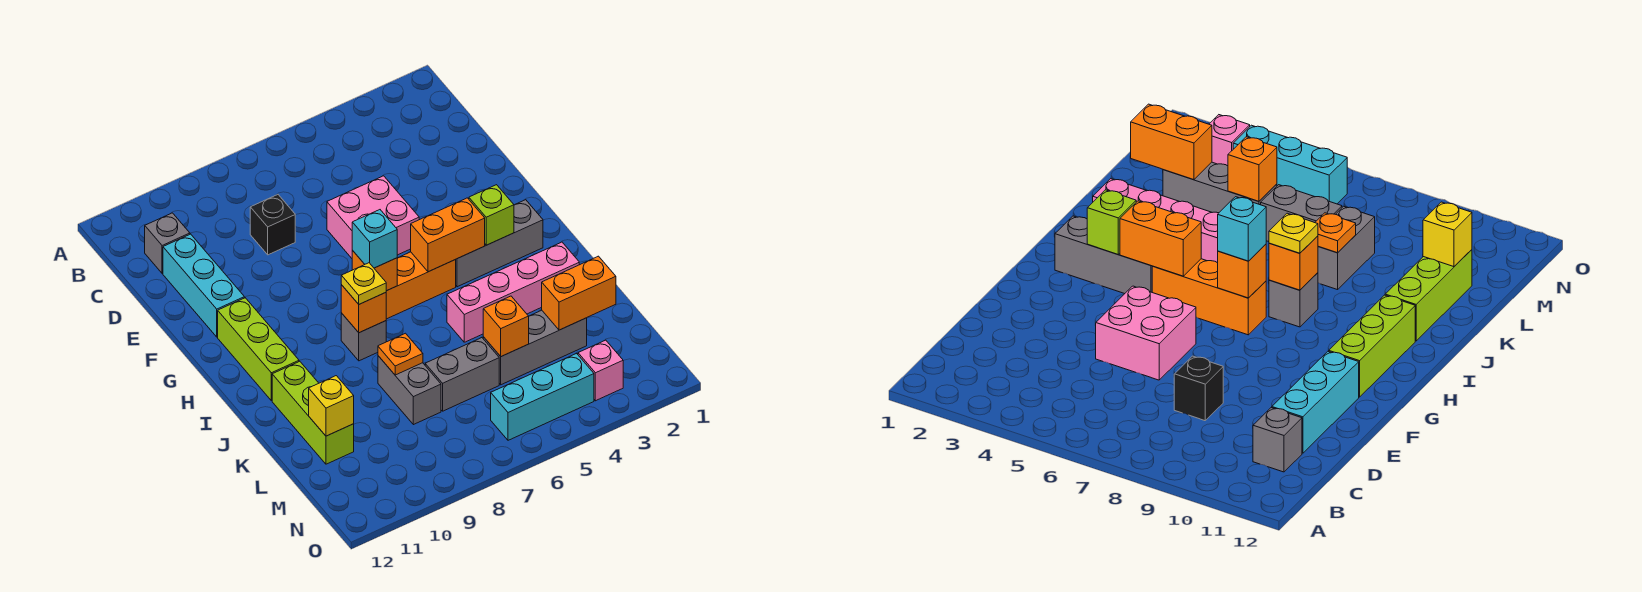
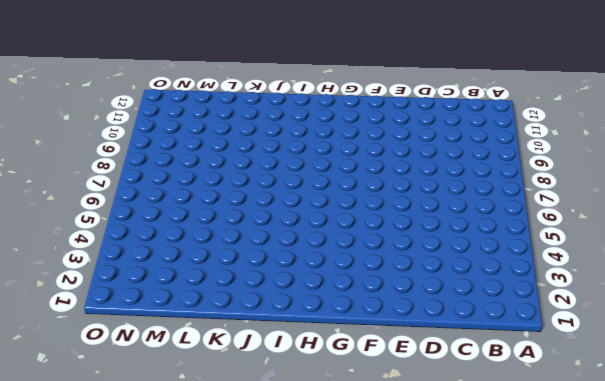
none -> grey 1x1 brick [145,213,190,273]
none -> black 1x1 brick [250,195,295,255]
none -> cyan 1x3 brick [163,234,244,337]

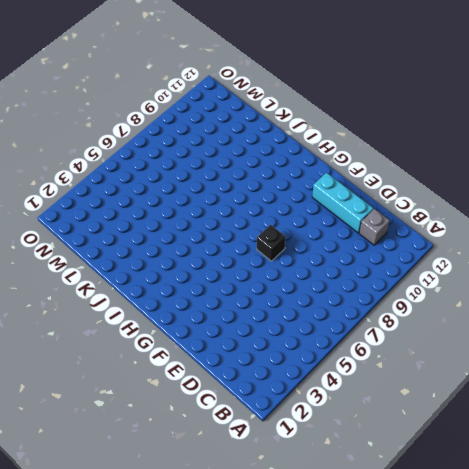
black 1x1 brick [257,225,286,261] -> black 1x1 brick moved to [250,195,295,255]
none -> pink 2x2 brick [327,176,419,258]
none -> lime 1x3 brick [218,298,299,401]
none -> grey 1x3 brick [456,200,543,287]

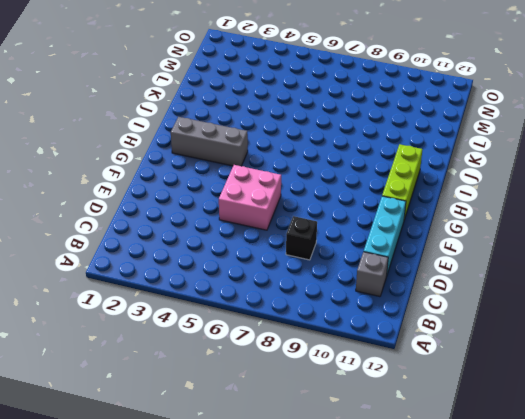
none -> orange 1x3 brick [386,252,456,319]
none -> grey 1x1 brick [341,313,386,361]
none -> pink 1x4 brick [447,242,579,342]

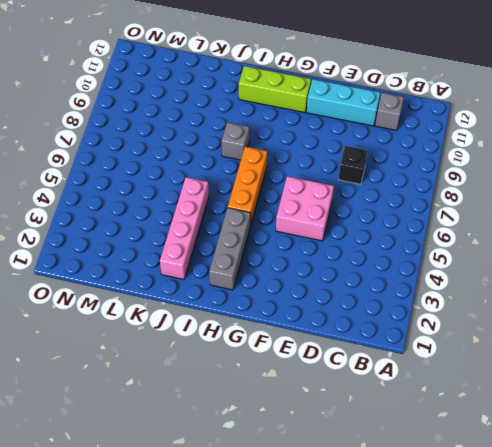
none -> lime 1x3 brick [272,361,354,464]
none -> grey 1x2 brick [378,356,441,425]
none -> grey 1x3 brick [483,310,587,385]

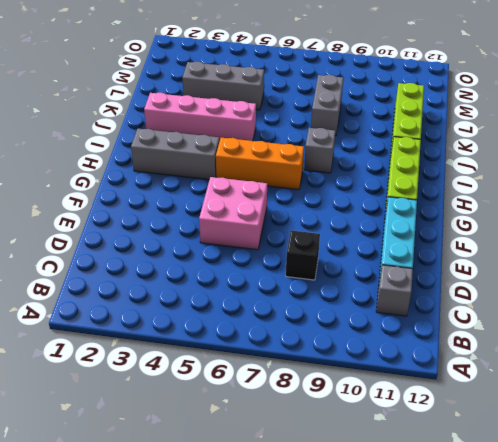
none -> grey 1x2 brick [425,338,499,411]
none -> pink 1x1 brick [578,340,623,401]
none -> cyan 1x3 brick [491,353,594,440]

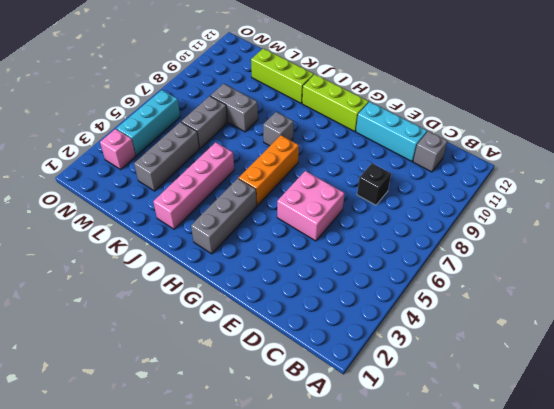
none -> lime 1x1 brick [469,185,514,245]
none -> orange 1x2 brick [411,198,485,272]
none -> orange 1x1 brick [352,250,397,291]

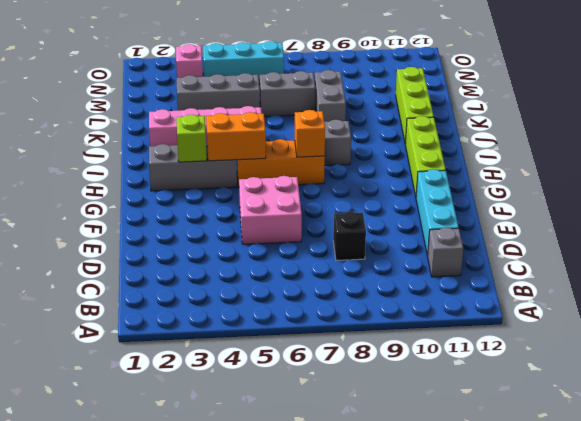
none -> orange 1x1 brick [341,285,386,333]
none -> orange 1x1 plate [378,333,423,375]
none -> orange 1x2 brick [542,256,616,330]

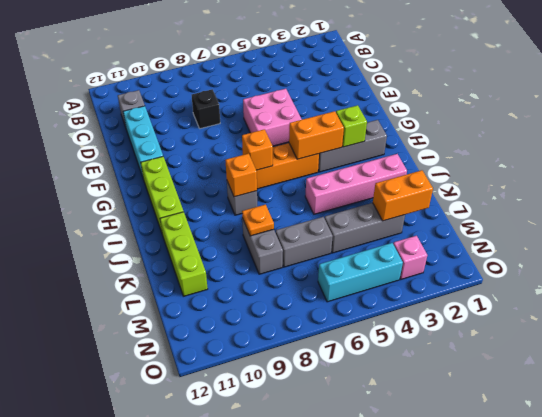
none -> orange 1x1 brick [483,296,529,357]
none -> yellow 1x1 brick [309,376,354,436]
none -> cyan 1x1 brick [352,210,397,268]

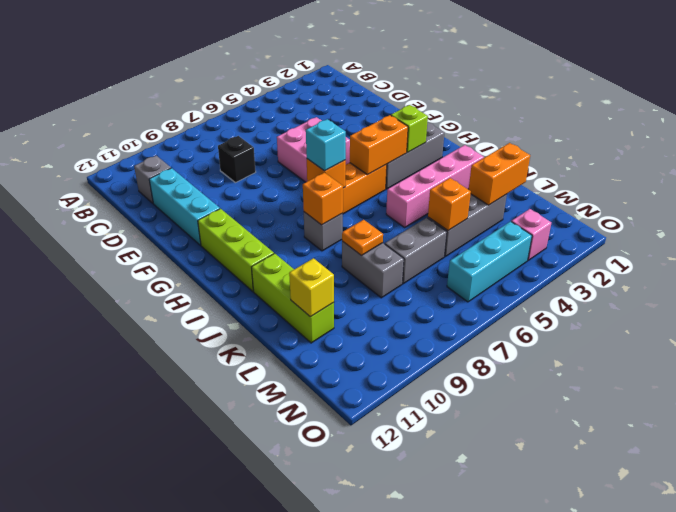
none -> yellow 1x1 plate [341,263,386,304]

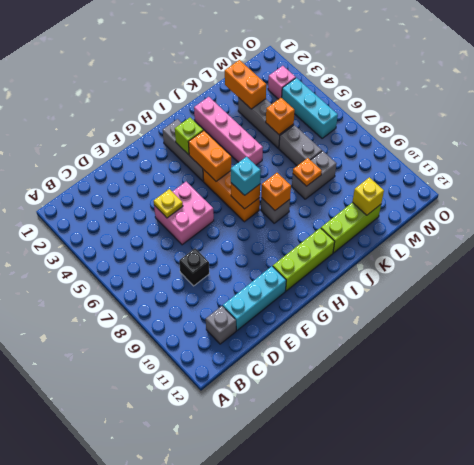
yellow 1x1 plate [154,189,183,218] -> yellow 1x1 plate moved to [341,263,386,304]

